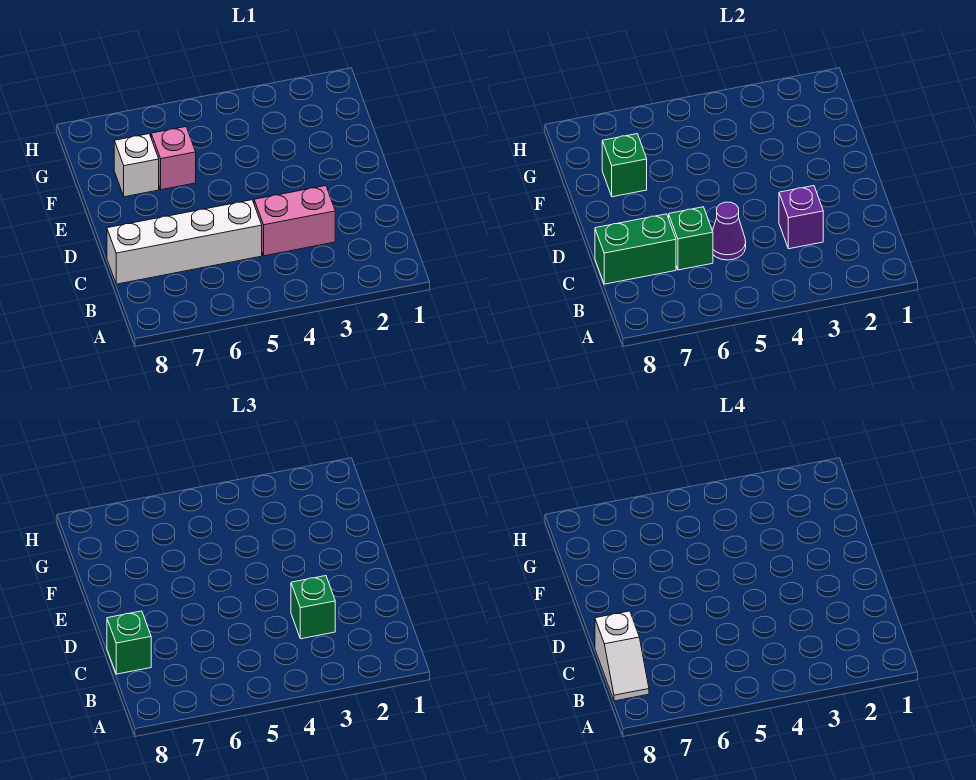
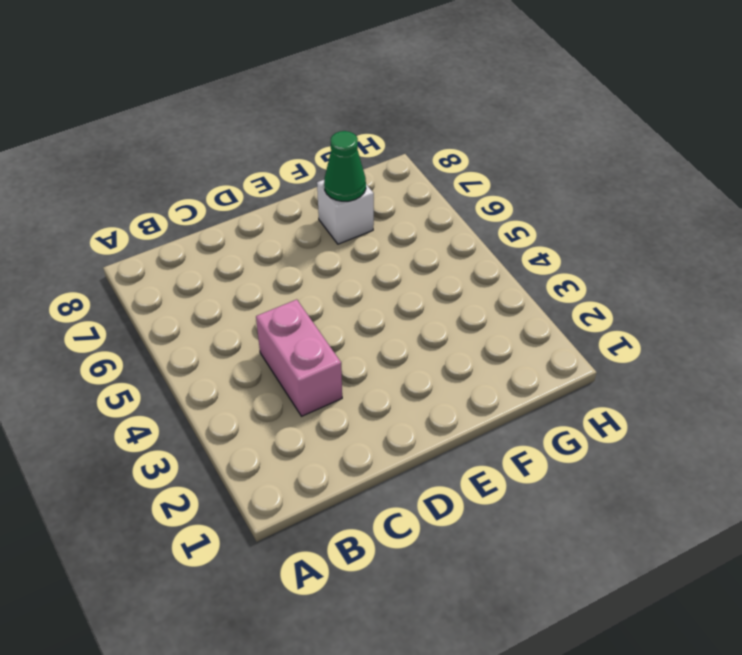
green 1x1 cone [324,131,366,201] -> green 1x1 brick [602,134,647,197]
none -> white 1x4 brick [107,200,262,284]
none -> pink 1x1 brick [151,127,196,190]
none -> purple 1x1 brick [779,186,823,249]

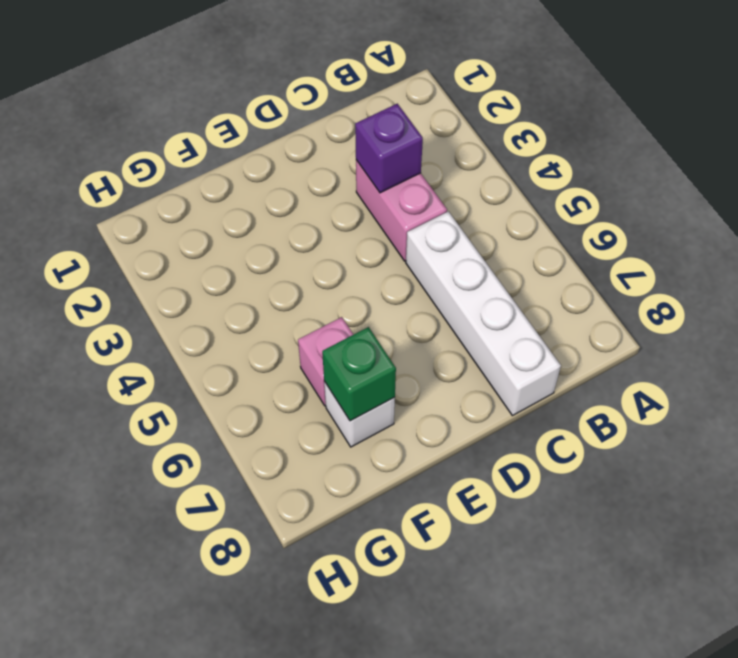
none -> purple 1x1 cone [713,202,746,260]
none -> green 1x1 brick [669,207,713,270]
none -> green 1x2 brick [595,214,676,284]

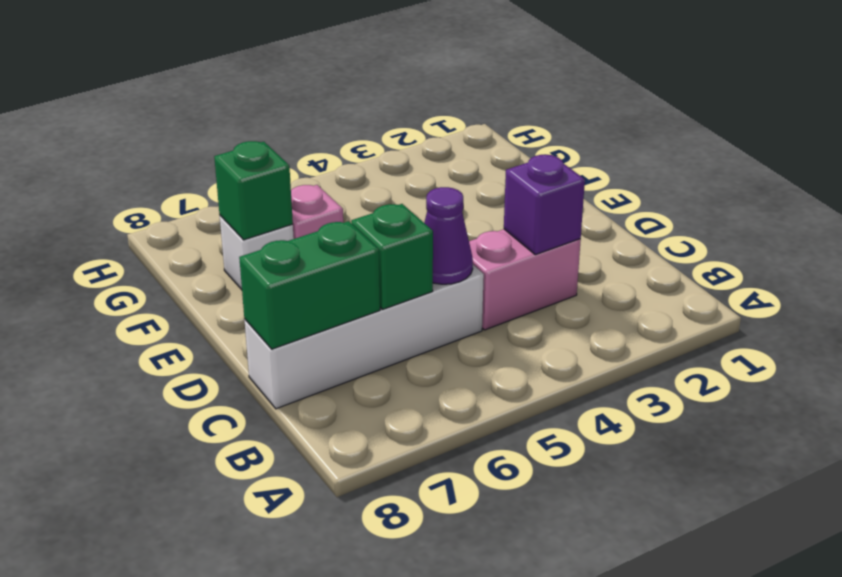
none -> green 1x1 brick [291,576,335,639]
none -> green 1x1 brick [107,611,151,674]
none -> white 1x2 slope [595,611,649,701]

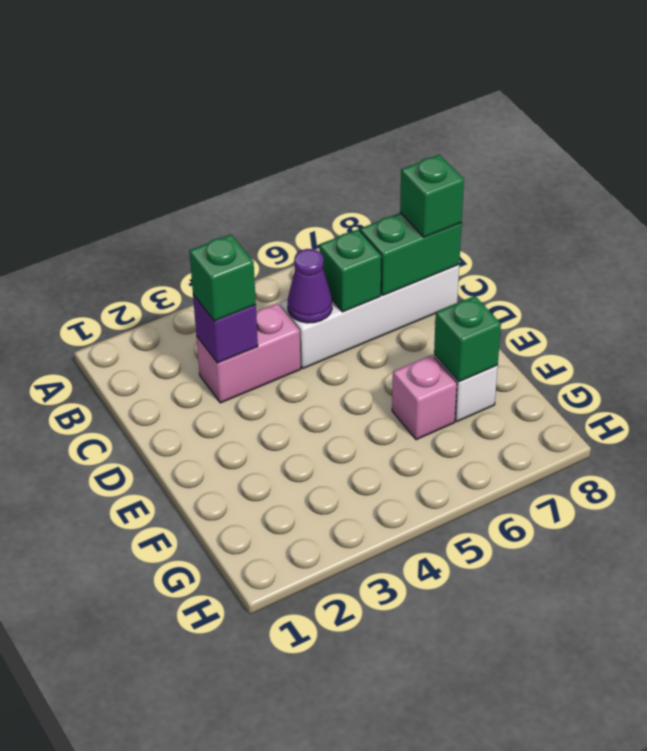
none -> white 1x2 slope [595,611,649,701]

